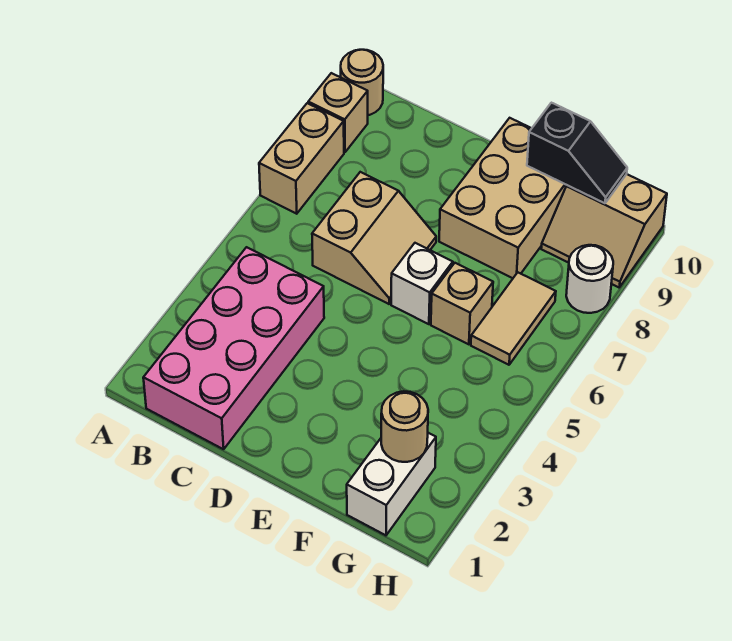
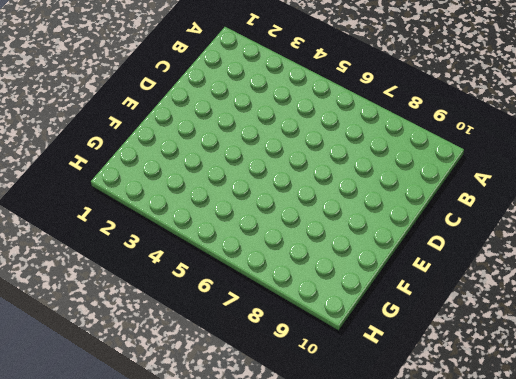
none -> tan 1x2 brick [259,103,344,214]
none -> tan 1x1 brick [308,73,368,152]
none -> tan 1x1 round brick [341,50,383,115]

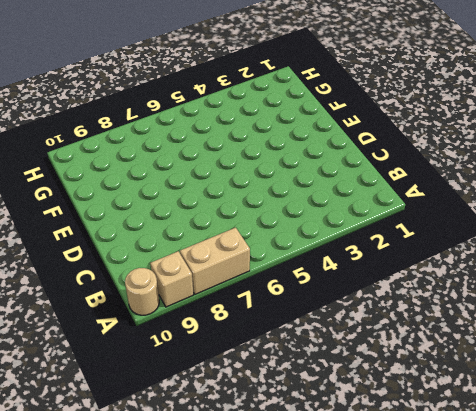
none -> pink 2x4 brick [143,247,324,449]
none -> tan 2x2 slope [312,172,436,304]
none -> white 1x1 brick [391,243,453,324]

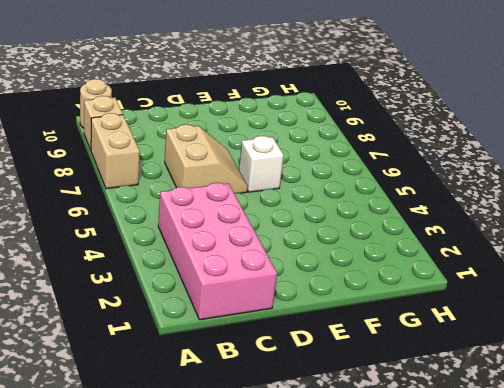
none -> tan 2x3 brick [439,118,567,278]
none -> tan 1x1 brick [431,263,493,344]
none -> white 1x2 brick [347,433,436,535]

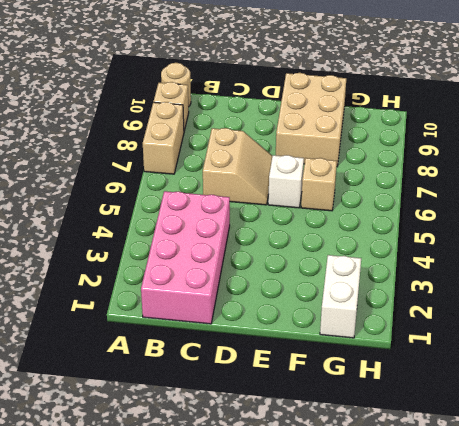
none -> tan 1x2 tile [471,272,556,365]
none -> tan 2x2 slope [541,174,667,287]
none -> white 1x1 round brick [566,245,613,313]

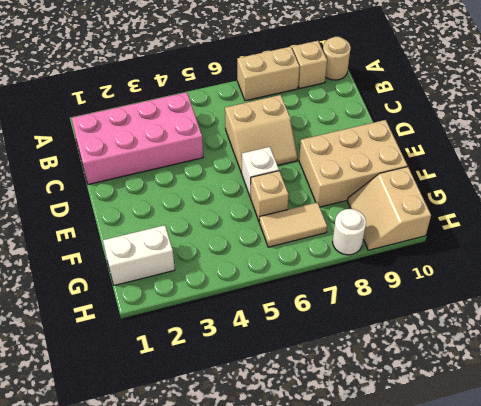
none -> black 1x2 slope [527,103,627,203]
none -> tan 1x1 round brick [381,391,428,462]

